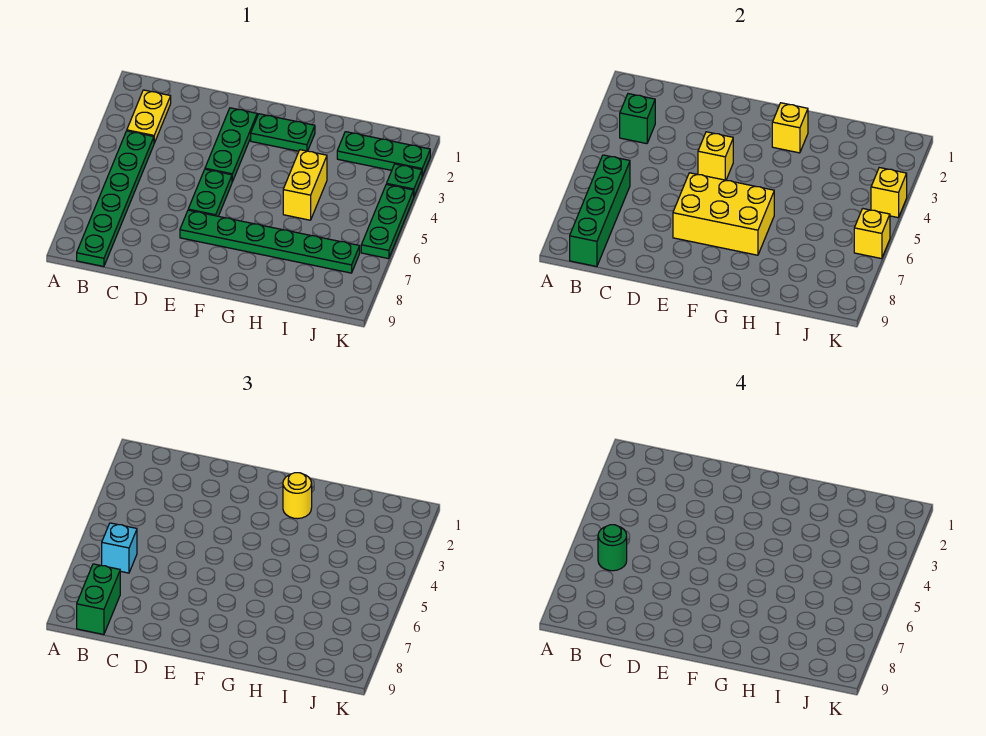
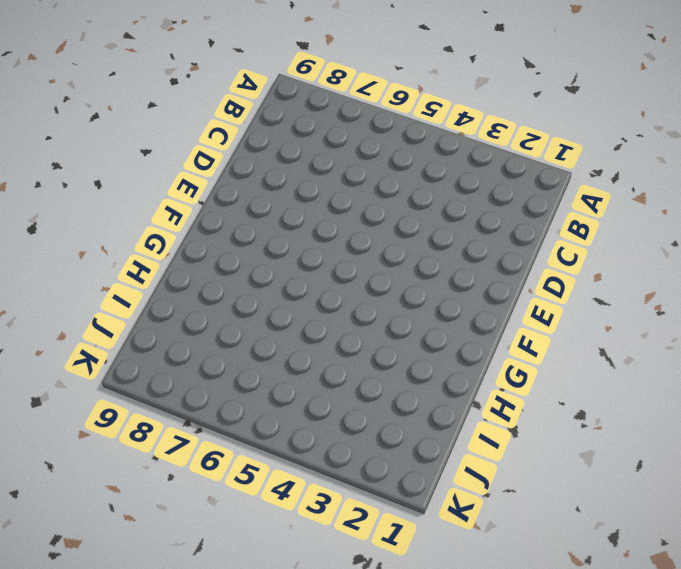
none -> yellow 1x2 plate [127,90,171,143]
none -> green 1x6 plate [77,131,154,267]
none -> green 1x3 plate [205,108,257,182]

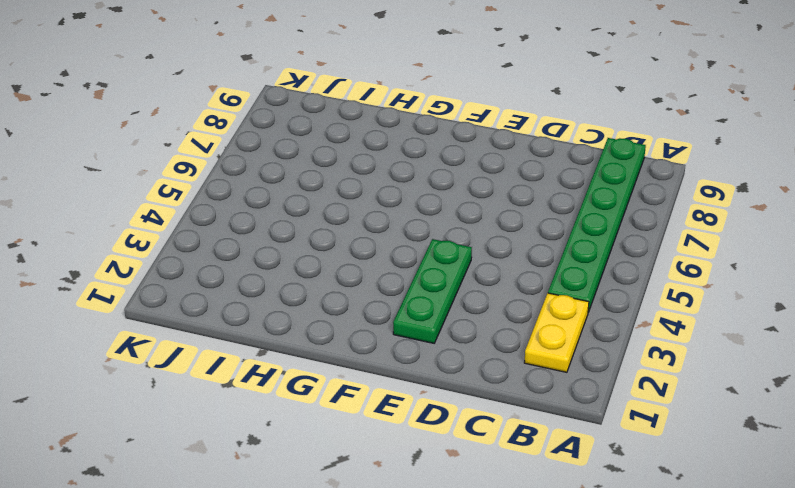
none -> green 1x2 plate [188,169,232,216]
none -> green 1x6 plate [180,210,360,273]
none -> green 1x2 plate [251,114,315,151]

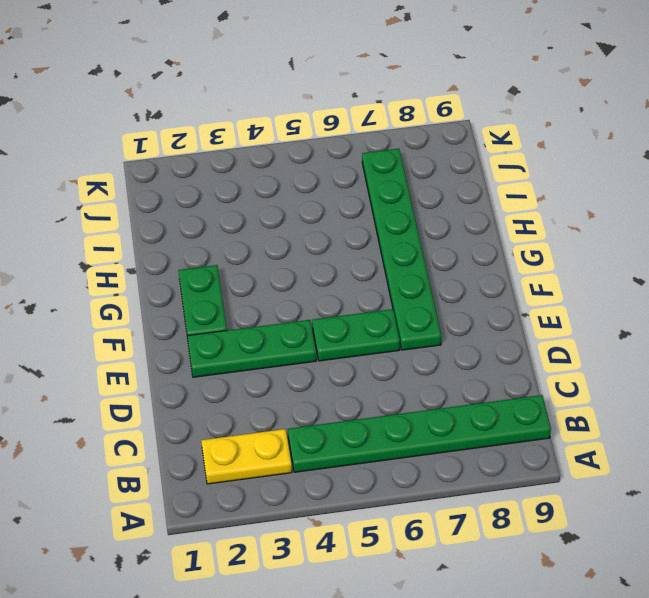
none -> yellow 1x2 brick [283,150,327,220]
none -> green 1x3 plate [337,132,430,176]
none -> green 1x1 plate [387,164,422,196]

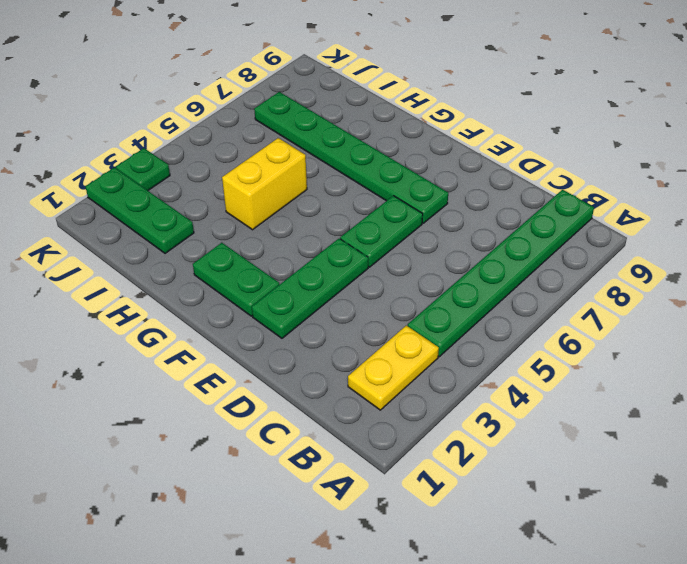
none -> green 1x3 plate [361,184,414,259]
none -> green 1x1 brick [620,94,655,144]
none -> green 1x4 brick [570,155,630,267]

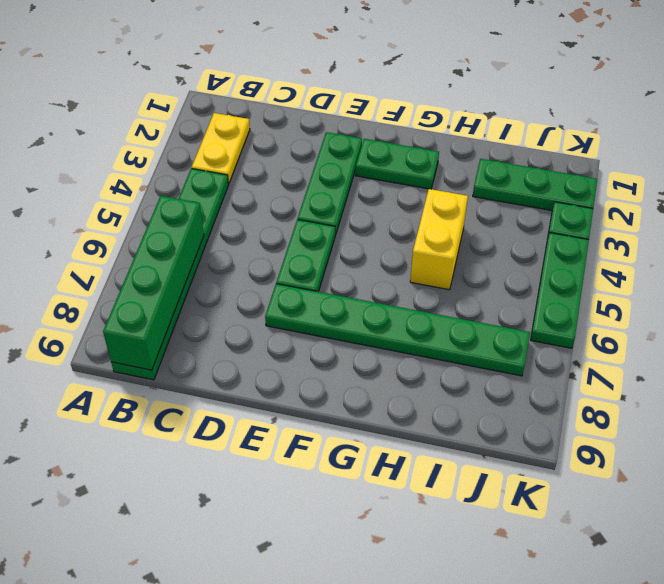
none -> green 1x1 brick [620,94,655,144]
none -> yellow 1x1 brick [698,132,733,180]
none -> yellow 2x3 brick [673,173,774,255]

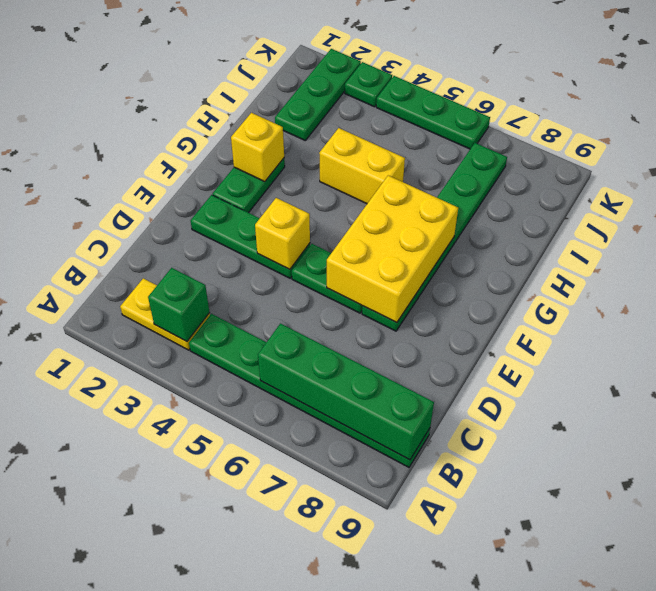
none -> yellow 1x1 brick [871,168,907,218]
none -> yellow 1x1 brick [854,209,890,259]
none -> cyan 1x1 brick [102,523,137,573]

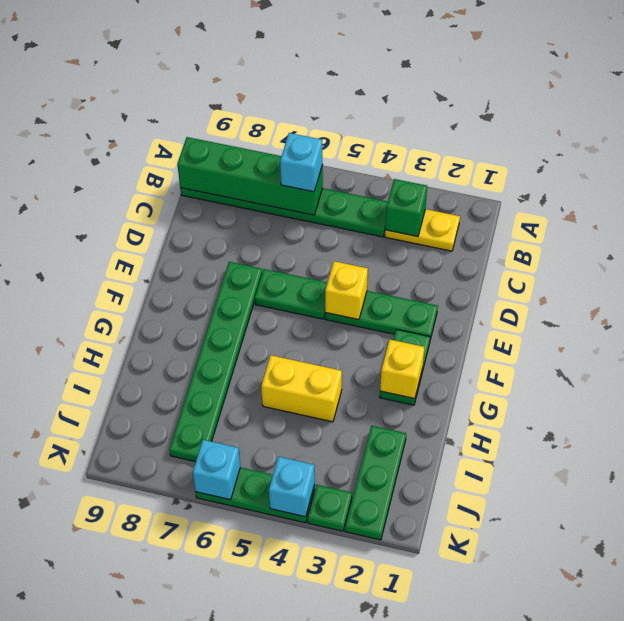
cyan 1x1 brick [269,457,315,517] -> yellow 1x1 brick [871,168,907,218]
cyan 1x1 brick [193,440,240,500] -> yellow 1x1 brick [854,209,890,259]
none -> yellow 2x3 brick [673,173,774,255]
none -> green 1x2 brick [77,564,120,635]
none -> yellow 1x1 round brick [283,473,312,519]

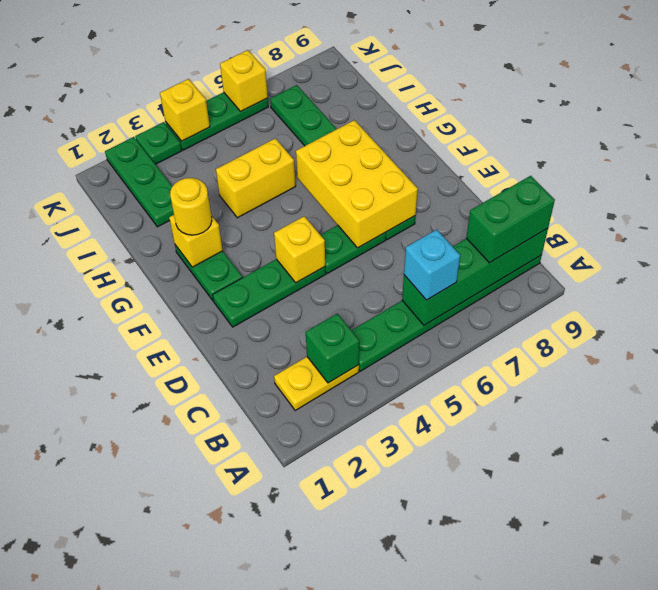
none -> green 1x1 round brick [598,525,627,571]

